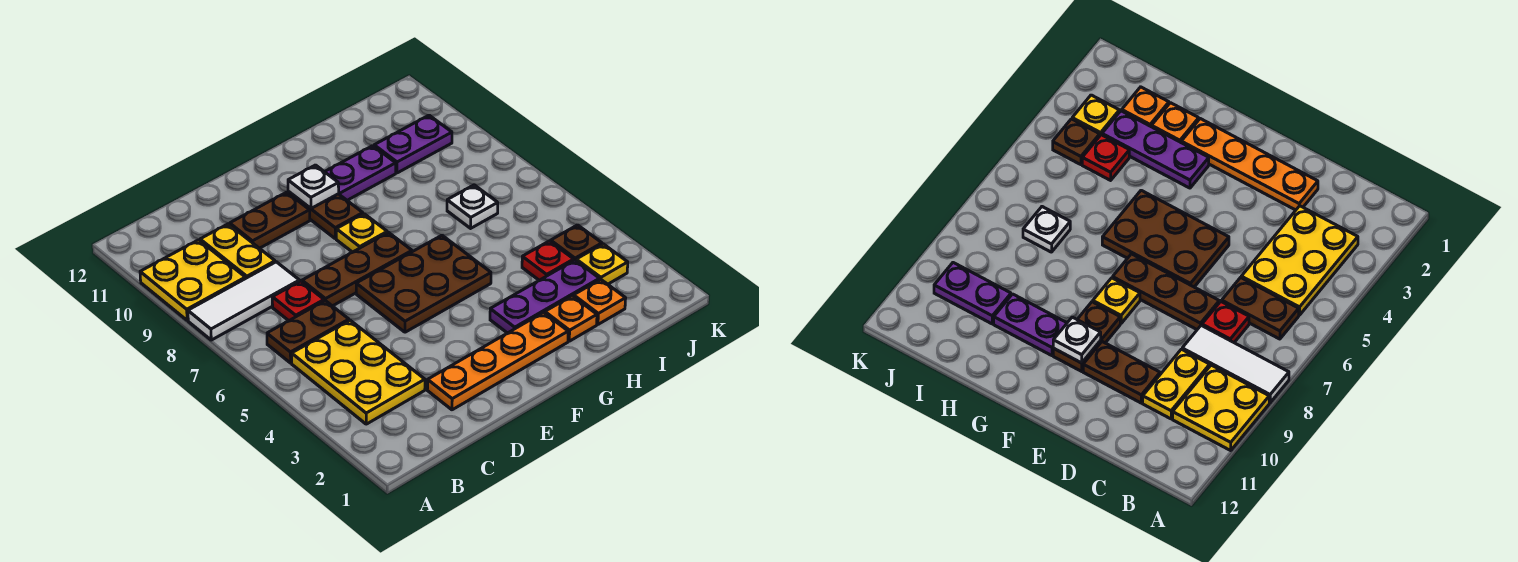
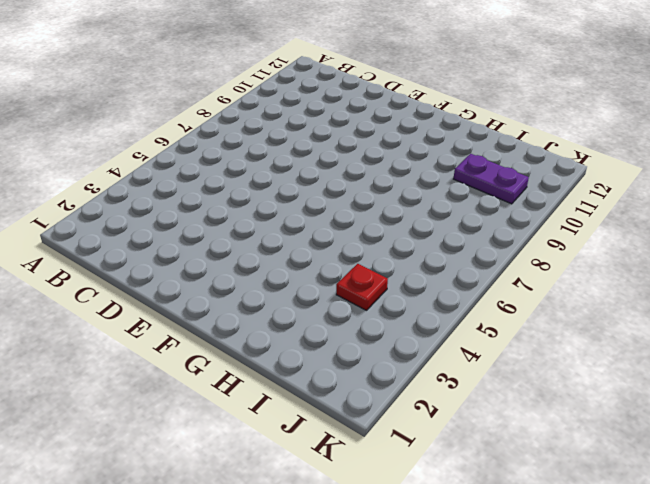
none -> white 1x3 tile [188,262,300,340]
none -> yellow 2x2 plate [140,240,245,320]
none -> yellow 2x3 plate [292,320,425,424]

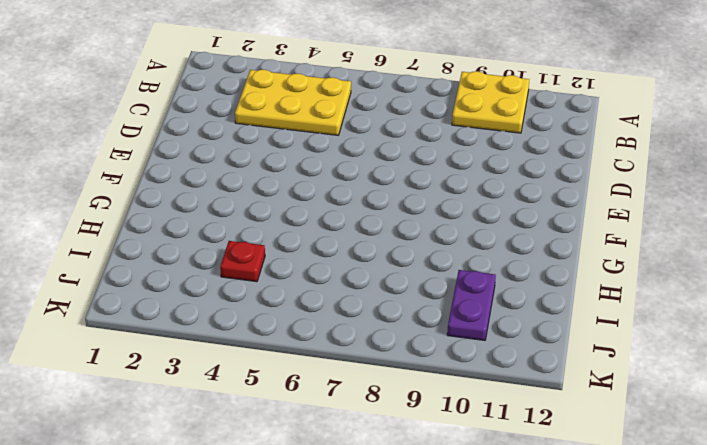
none -> white 1x3 tile [188,262,300,340]
none -> brown 1x2 plate [267,301,349,363]
none -> red 1x1 plate [272,281,324,321]

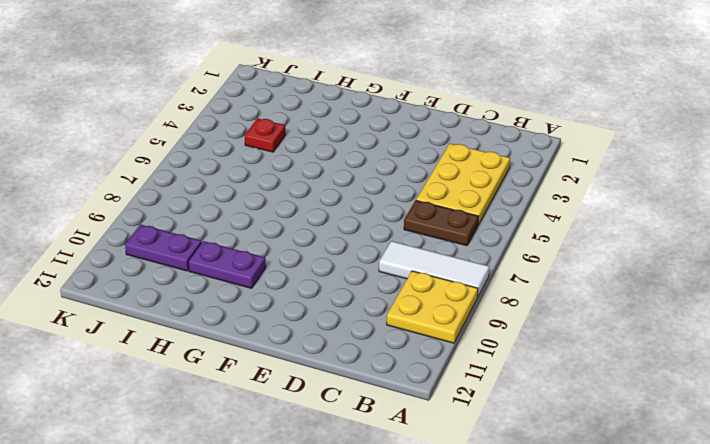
none -> red 1x1 plate [272,281,324,321]
none -> yellow 1x2 plate [200,224,275,279]
none -> orange 1x4 plate [427,313,568,410]

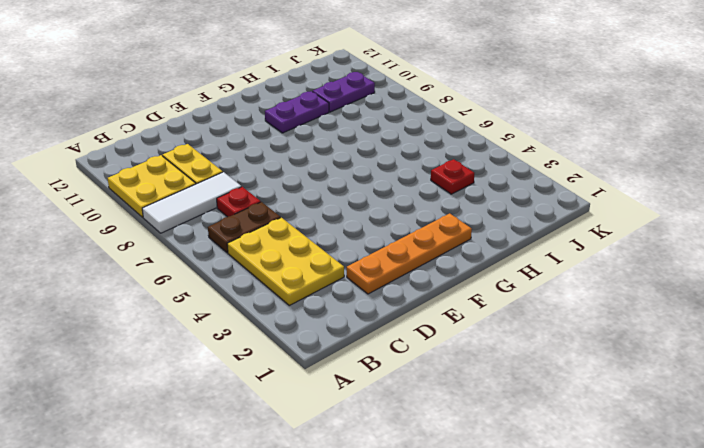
none -> brown 1x3 plate [302,232,412,306]
none -> brown 1x2 plate [230,192,310,248]
none -> brown 2x3 plate [356,235,491,332]

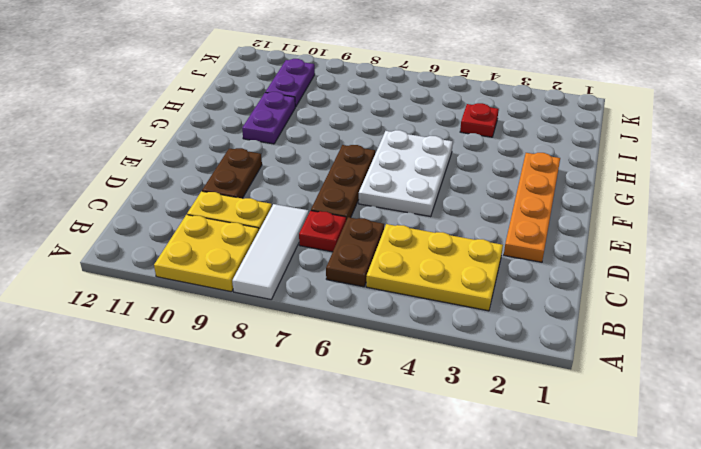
white 2x3 plate [359,130,453,217] -> brown 2x3 plate [356,235,491,332]
none -> yellow 1x1 plate [336,214,387,252]
none -> brown 1x2 plate [288,192,363,239]
none -> purple 1x3 plate [490,260,599,333]

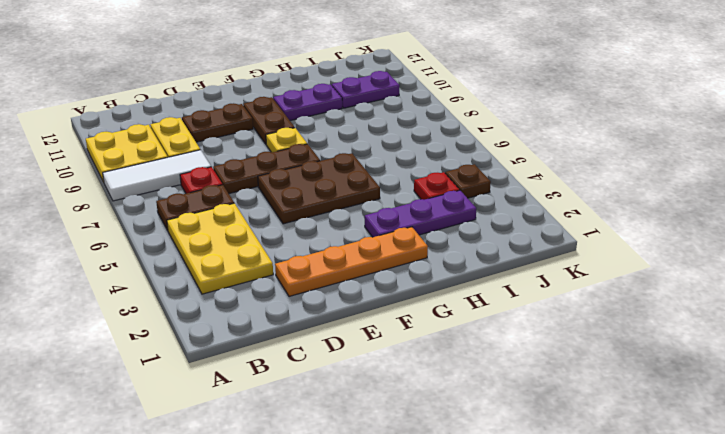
none -> orange 1x1 plate [545,296,597,341]
none -> orange 1x1 plate [574,279,626,324]
none -> white 1x1 plate [447,185,498,228]

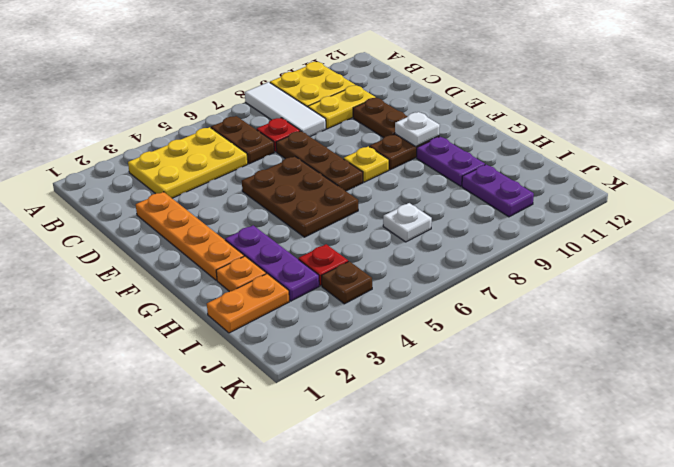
orange 1x2 plate [207,274,290,333] -> orange 1x1 plate [574,279,626,324]
none -> yellow 1x1 plate [576,244,628,284]

